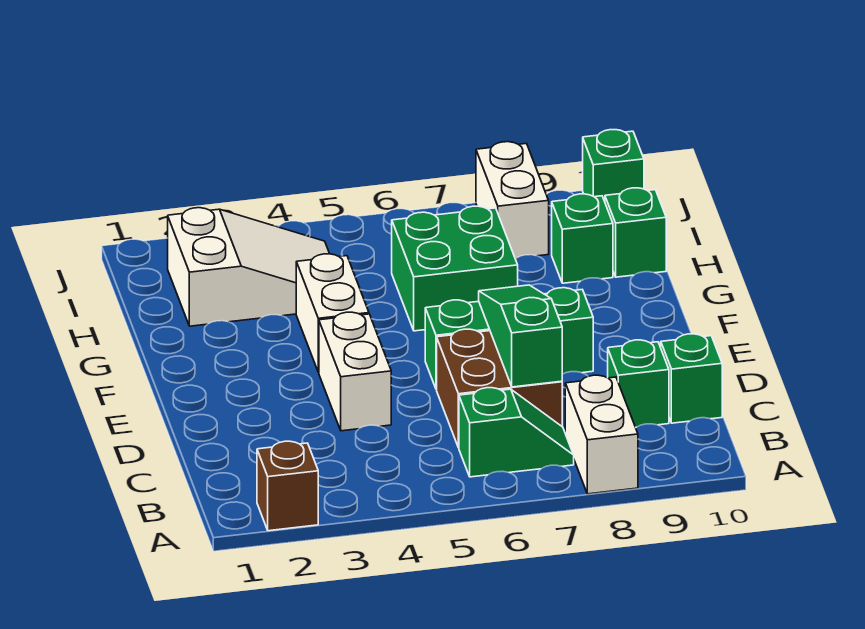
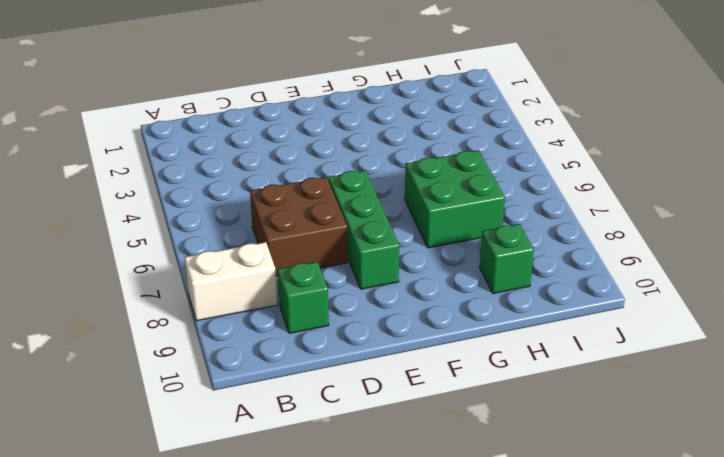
none -> brown 1x1 brick [257,441,318,531]
none -> green 1x2 slope [459,388,574,477]
none -> green 1x1 brick [661,334,722,423]

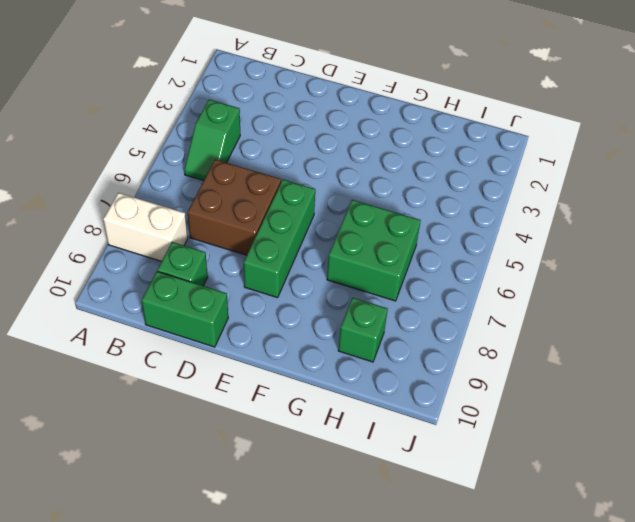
green 1x2 slope [184,100,240,181] -> green 1x2 slope moved to [459,388,574,477]
green 1x2 brick [142,271,228,347] -> green 1x1 brick [661,334,722,423]
none -> brown 1x1 brick [257,441,318,531]
none -> white 1x2 brick [319,312,391,431]
none -> white 1x2 brick [296,254,369,372]

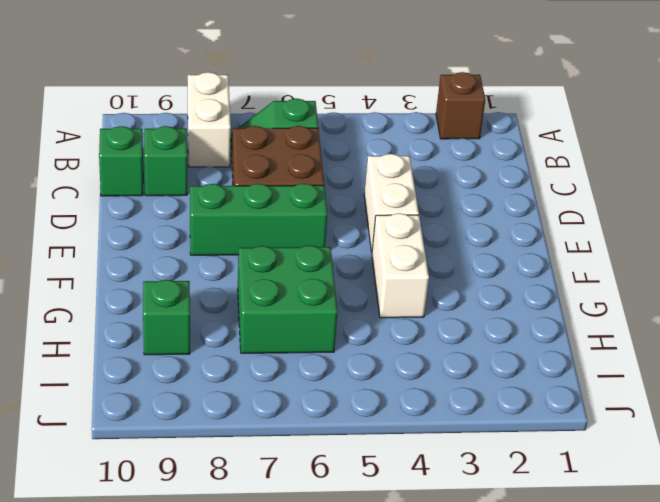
none -> white 2x3 slope [168,208,329,326]
none -> green 1x1 brick [605,188,666,277]
none -> white 1x2 brick [476,142,549,258]

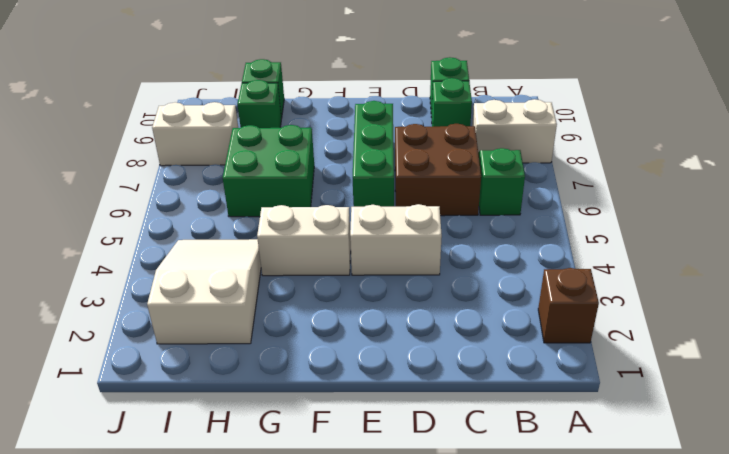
none -> green 1x1 brick [583,130,644,201]
none -> green 1x3 slope [479,285,562,387]

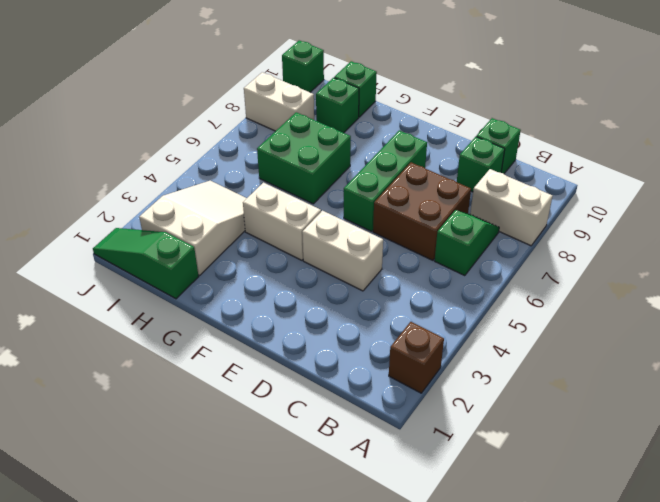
green 1x3 slope [93,228,199,299] -> green 1x3 slope moved to [479,285,562,387]

